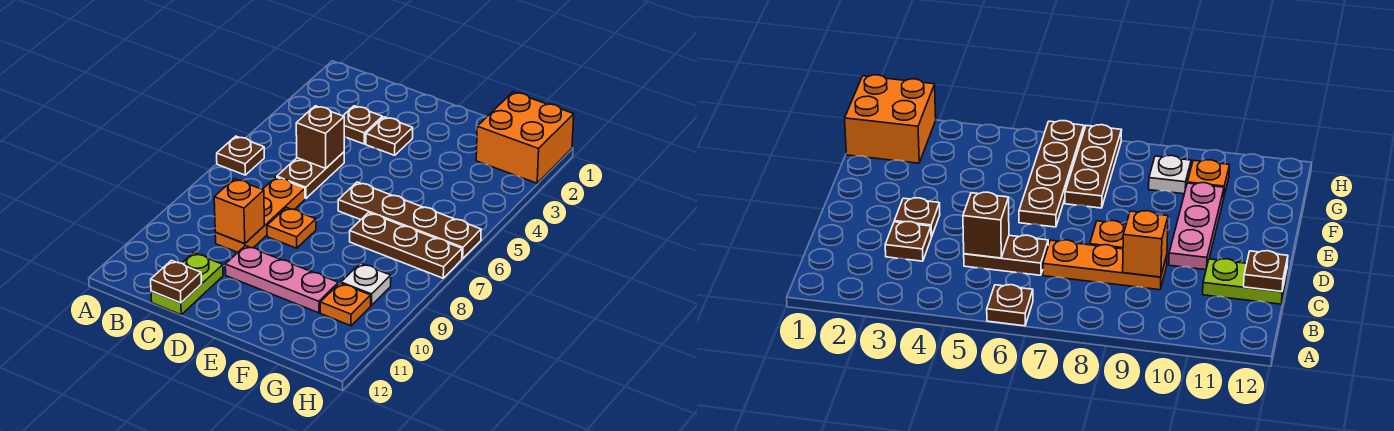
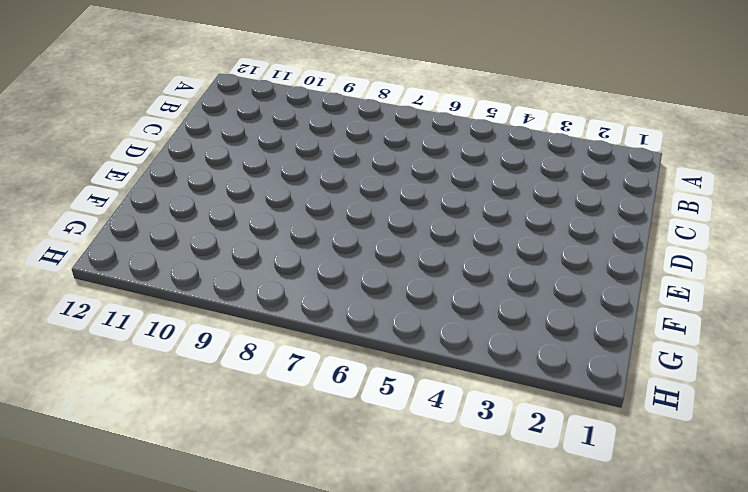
none -> brown 1x1 plate [217,136,264,175]
none -> brown 1x1 plate [343,106,382,144]
none -> brown 1x2 plate [277,152,344,198]

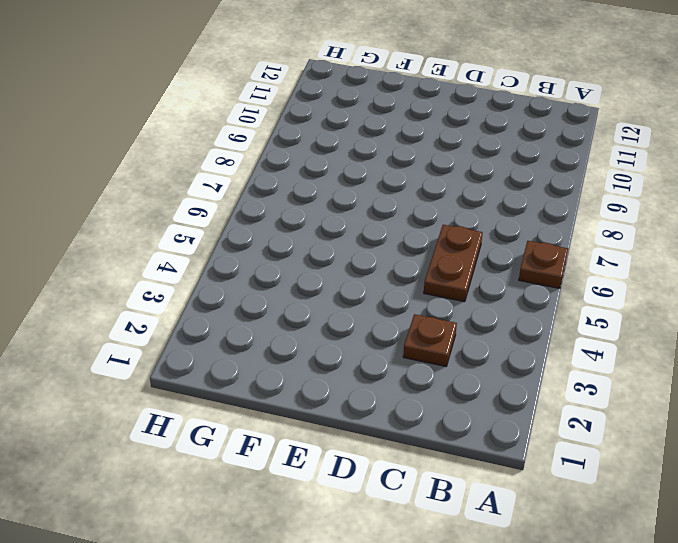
none -> orange 1x3 plate [215,177,305,253]
none -> lime 1x2 plate [151,253,223,315]
none -> brown 1x1 plate [366,117,413,155]

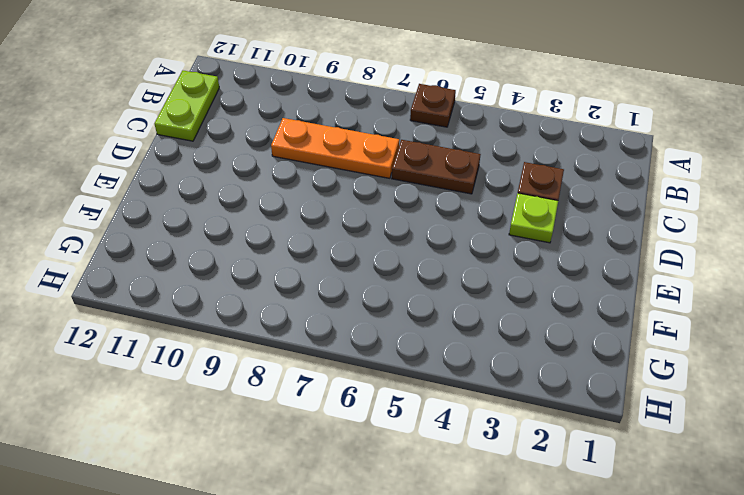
lime 1x2 plate [155,71,219,141] -> lime 1x2 plate turned to [151,253,223,315]
lime 1x1 plate [509,193,558,243] -> brown 1x1 plate [366,117,413,155]
none -> orange 1x1 plate [267,208,316,248]
none -> pink 1x3 plate [225,246,338,313]
none -> brown 1x4 plate [338,182,481,259]

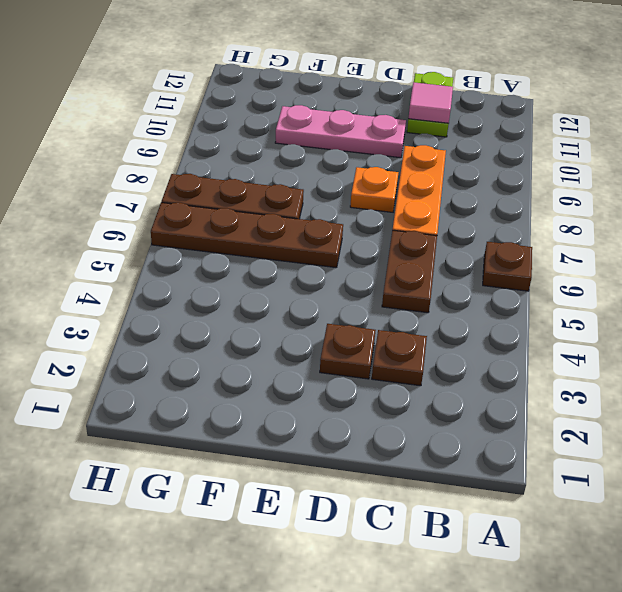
pink 1x1 tile [408,82,453,123] -> none
none -> orange 2x2 brick [476,92,574,183]
none -> white 1x1 plate [341,263,391,305]
none -> orange 1x1 plate [320,283,371,326]

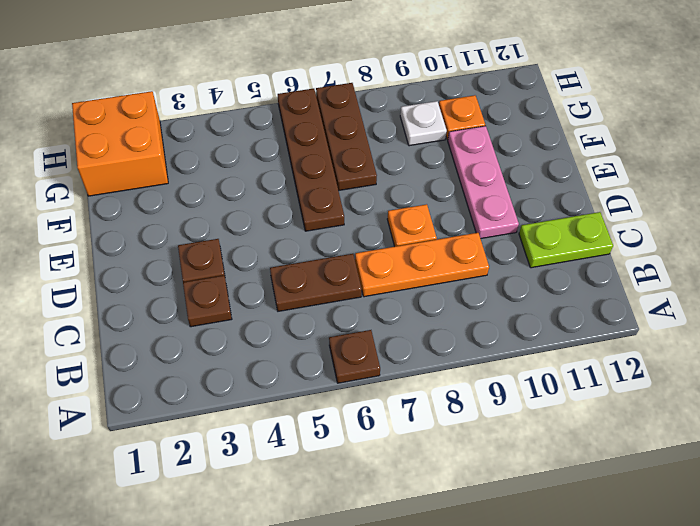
none -> brown 1x1 brick [296,106,344,168]
none -> orange 1x1 brick [214,179,264,244]
none -> brown 1x1 plate [151,260,201,303]

